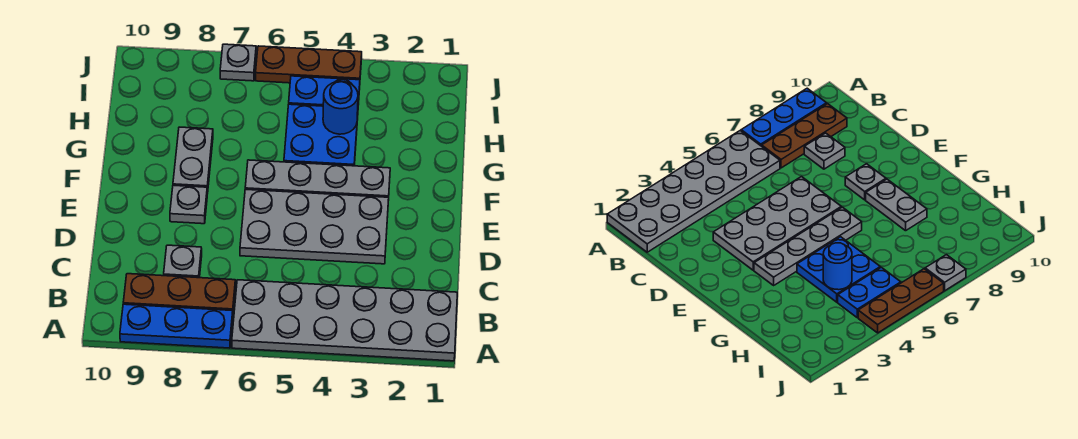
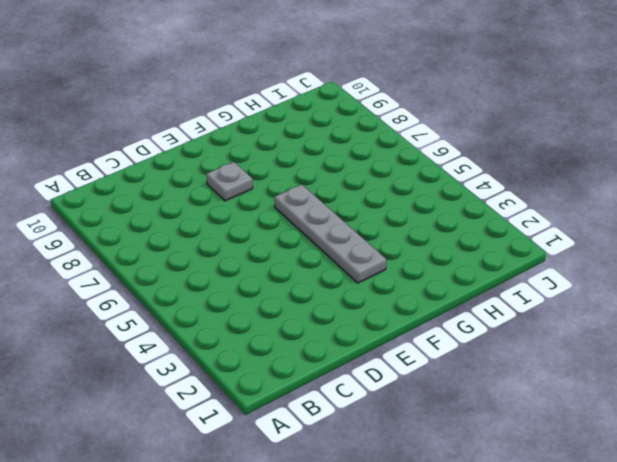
none -> grey 2x6 plate [232,280,457,361]
none -> blue 1x3 plate [120,304,233,348]
none -> brown 1x3 plate [123,274,236,311]

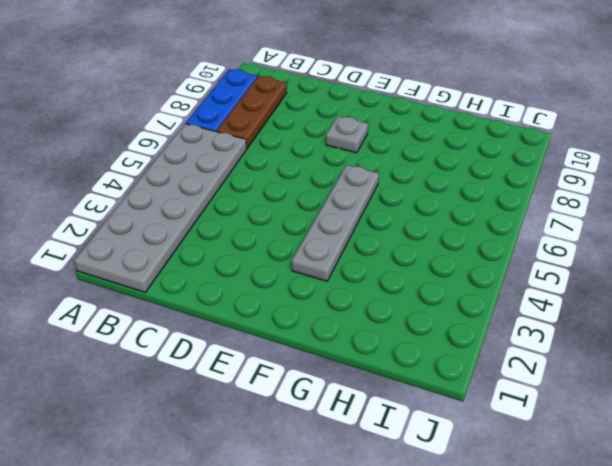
none -> grey 1x1 plate [164,245,202,278]
none -> grey 2x4 plate [240,189,389,264]
none -> grey 1x2 plate [173,127,213,194]

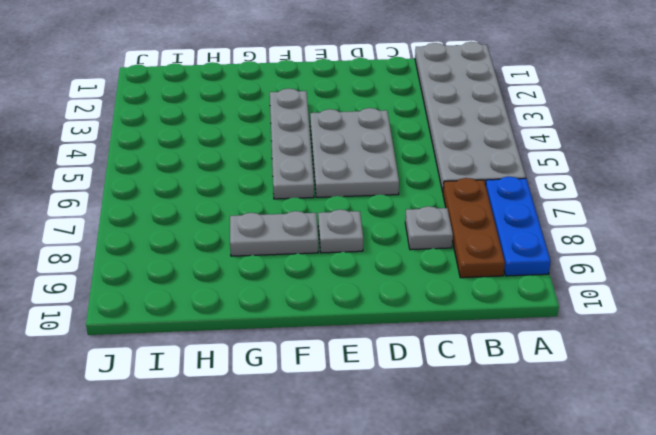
grey 2x3 plate [310,108,399,197] -> grey 2x4 plate [240,189,389,264]
none -> blue 2x2 plate [284,104,358,166]
none -> blue 1x2 plate [289,76,360,106]
none -> brown 1x3 plate [256,46,362,83]

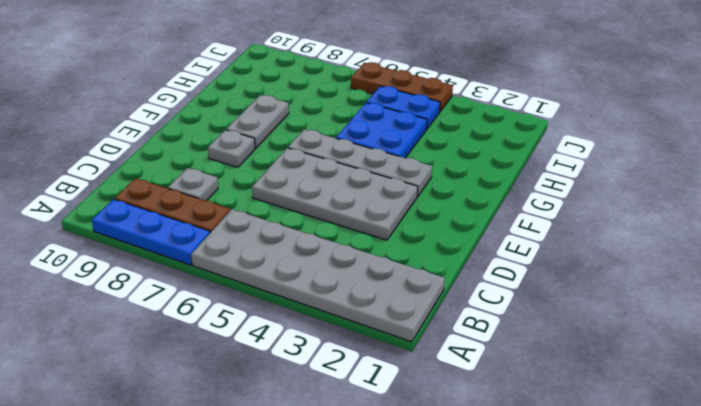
none -> grey 1x1 plate [220,44,256,81]
none -> blue 1x1 round brick [323,81,358,134]

